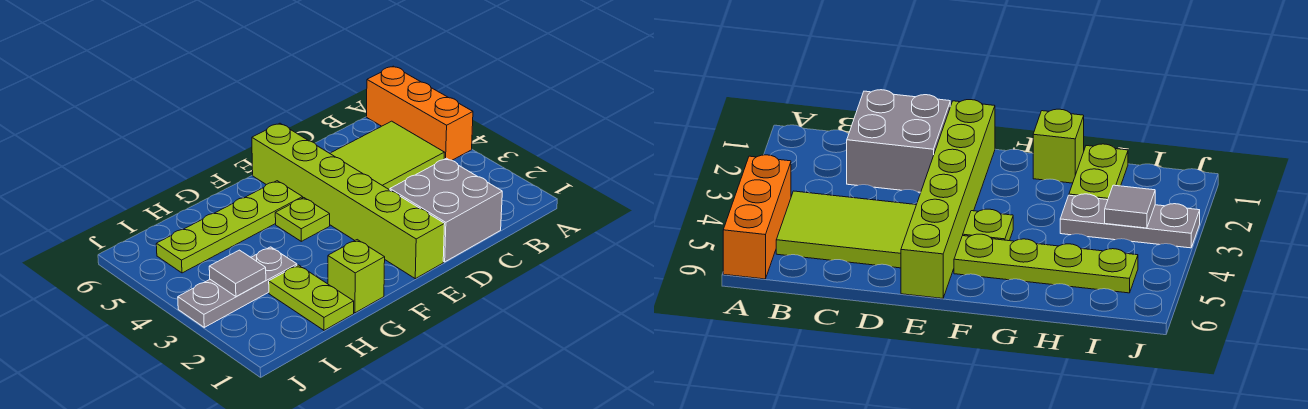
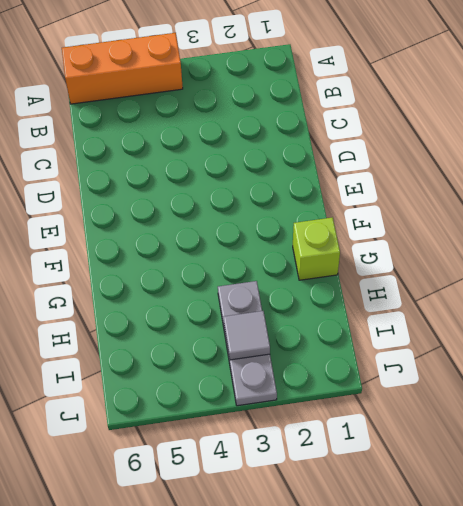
none -> lime 2x3 tile [330,121,445,190]
none -> grey 2x2 brick [390,158,502,262]

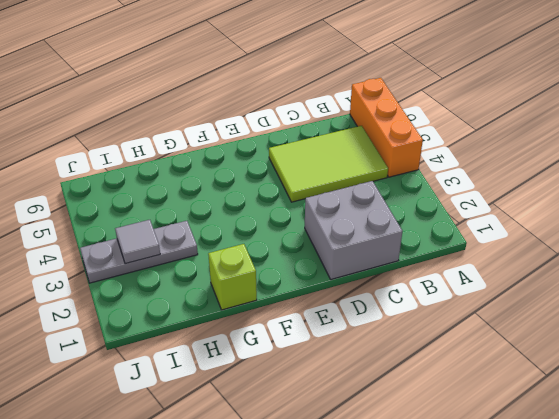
none -> lime 1x6 brick [252,123,445,279]
none -> lime 1x1 plate [275,198,330,241]

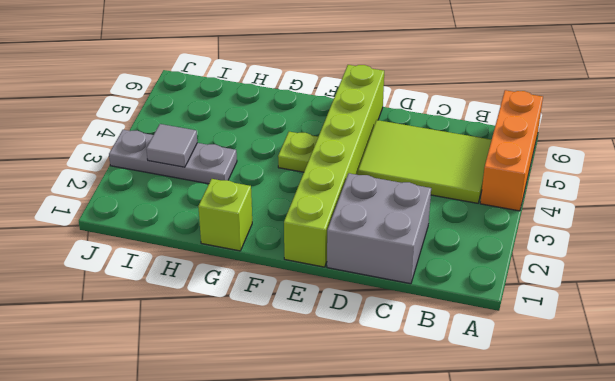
none -> lime 1x4 plate [156,181,303,273]
none -> lime 1x2 plate [269,265,354,330]

